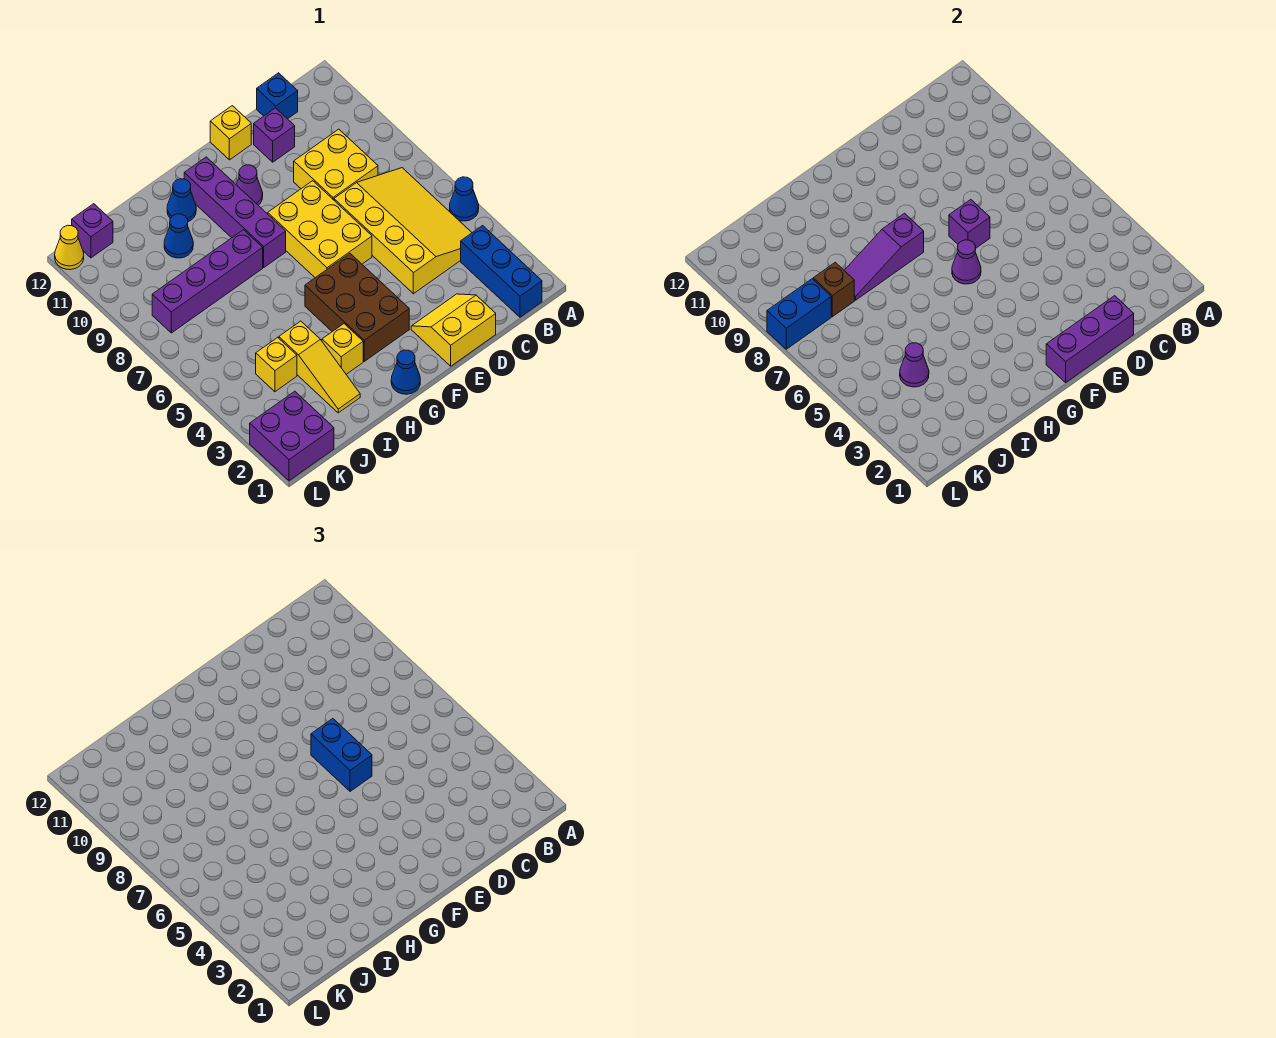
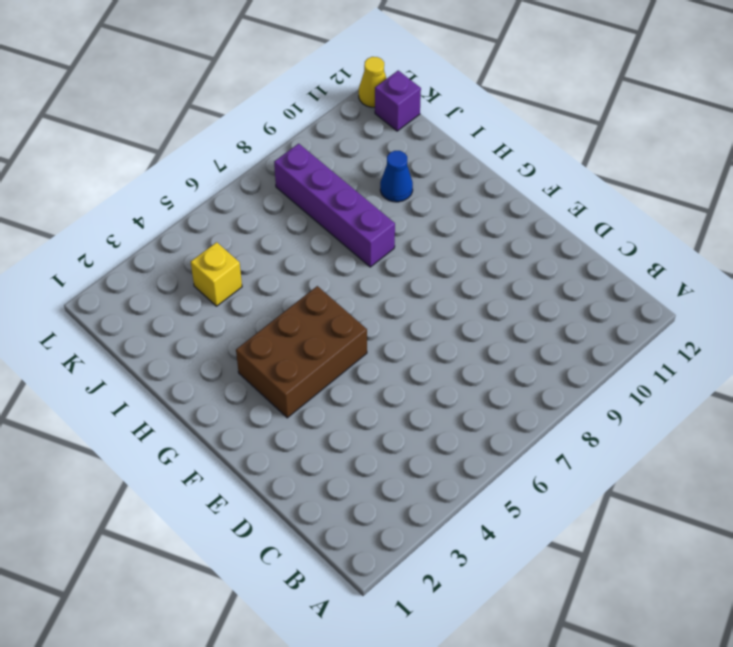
none -> blue 1x1 cone [450,177,479,221]
none -> blue 1x3 brick [461,226,542,317]
none -> yellow 3x4 slope [334,168,472,294]
none -> yellow 2x2 brick [294,129,378,200]

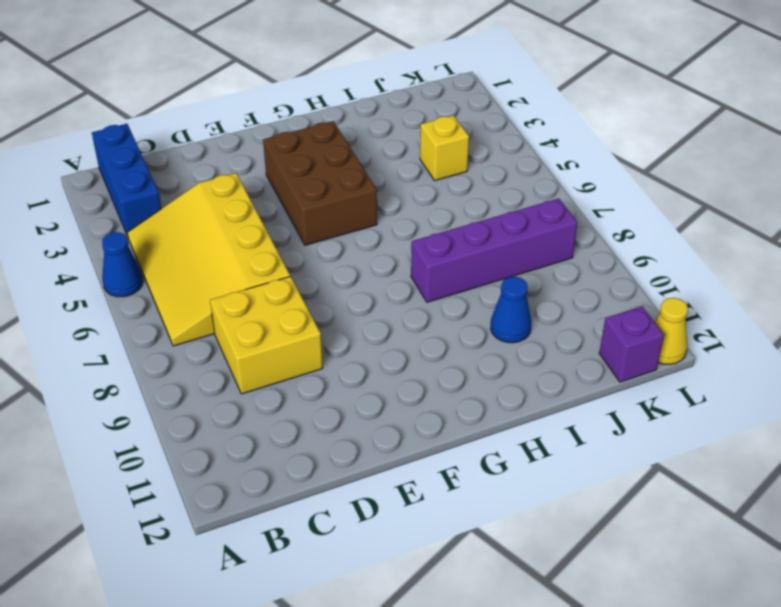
none -> blue 1x1 brick [257,73,298,119]
none -> yellow 2x2 slope [411,294,496,366]
none -> purple 1x1 brick [254,108,295,162]
none -> yellow 2x3 brick [268,181,372,278]

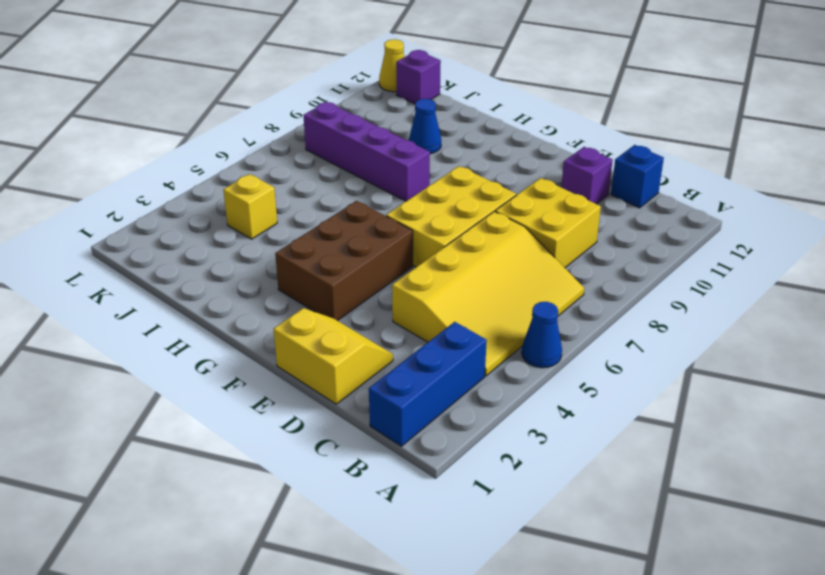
none -> yellow 1x1 brick [210,106,251,160]
none -> purple 1x1 cone [236,165,263,205]
none -> blue 1x1 cone [391,350,420,394]
none -> purple 1x4 brick [184,157,286,267]

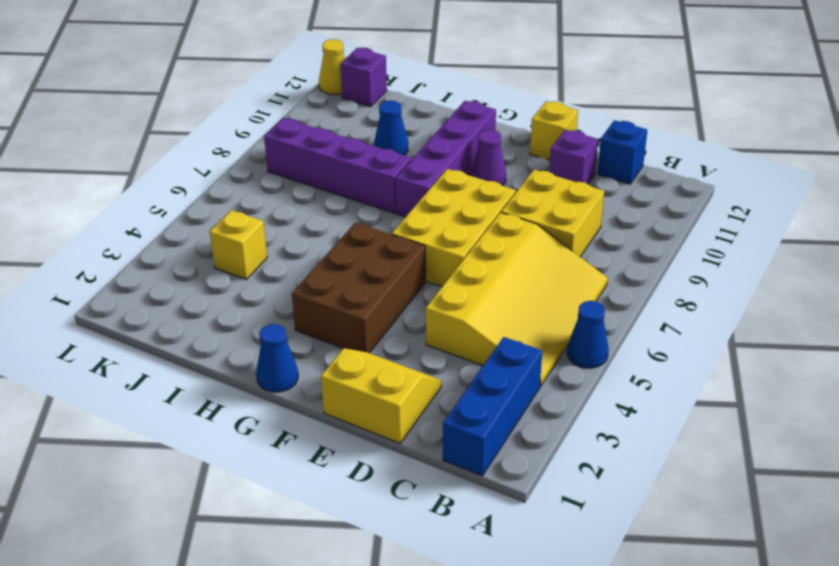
none -> yellow 1x1 brick [322,324,363,374]
none -> blue 1x1 cone [167,179,196,222]
none -> yellow 1x3 slope [279,321,360,413]
none -> purple 2x2 brick [250,391,334,481]

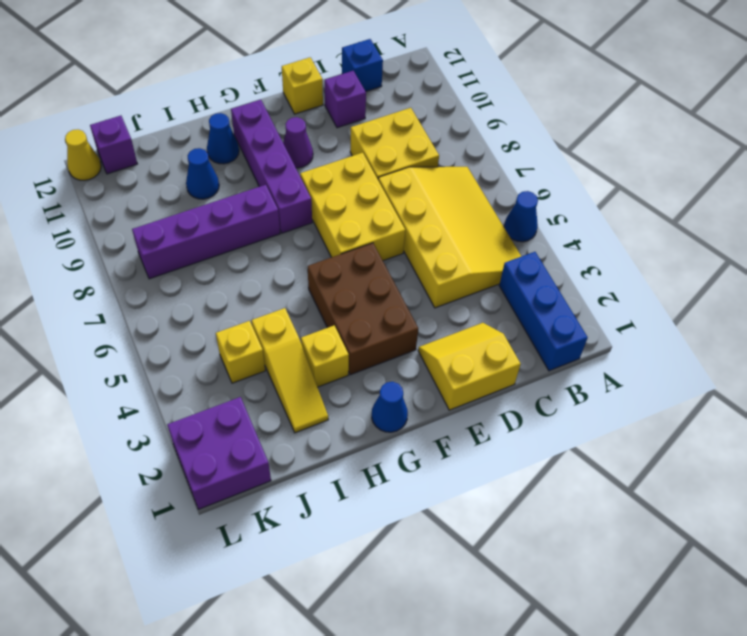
none -> purple 1x3 brick [1046,296,1134,382]
none -> purple 1x1 brick [949,200,990,248]
none -> purple 1x1 cone [952,240,981,284]
none -> purple 1x3 slope [844,213,924,300]

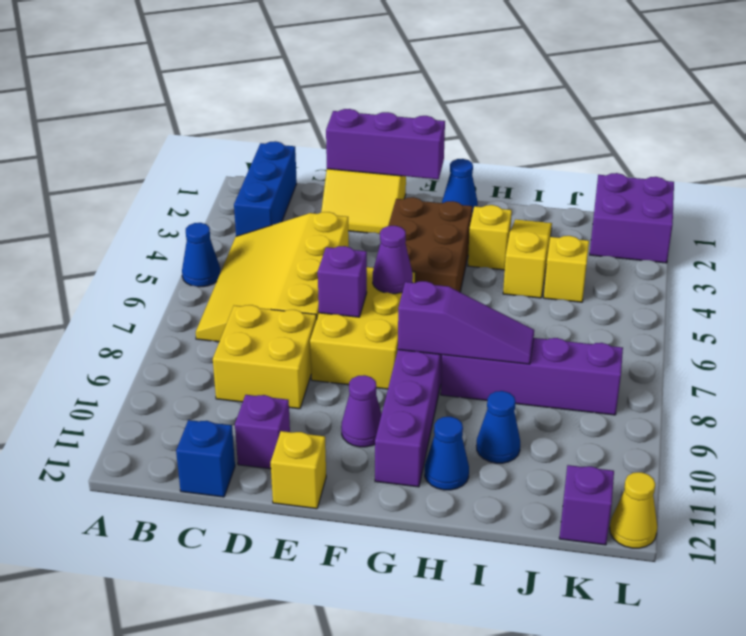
none -> purple 1x1 cone [900,343,929,387]
none -> brown 1x1 brick [813,262,854,317]
none -> blue 1x2 brick [767,279,831,349]
none -> blue 1x2 brick [311,719,372,791]

